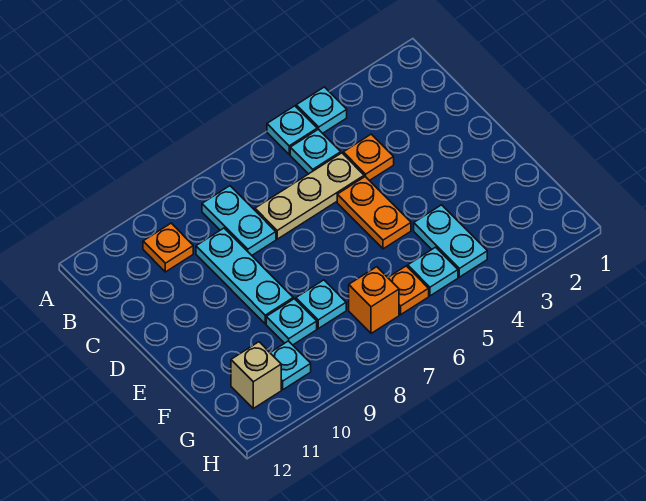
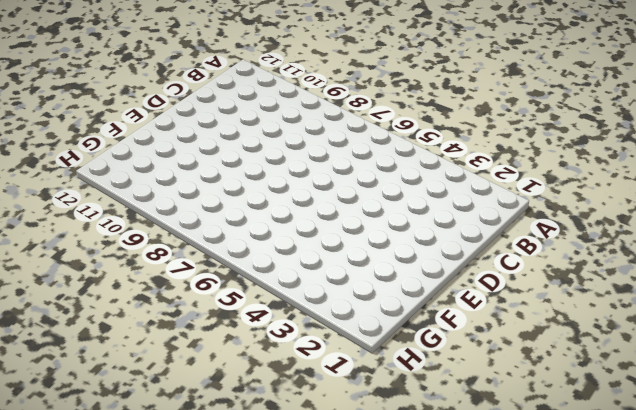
none -> cyan 1x1 plate [296,87,347,133]
none -> cyan 1x1 plate [267,106,317,154]
none -> cyan 1x1 plate [290,129,341,174]

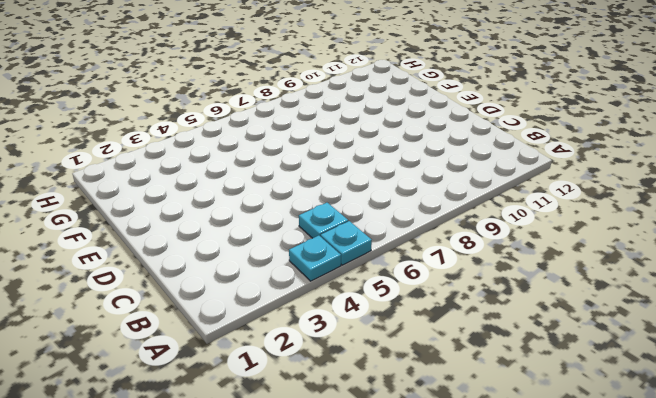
none -> cyan 1x2 plate [202,186,276,255]
none -> orange 1x1 plate [143,223,193,272]
none -> orange 1x1 plate [343,134,394,181]

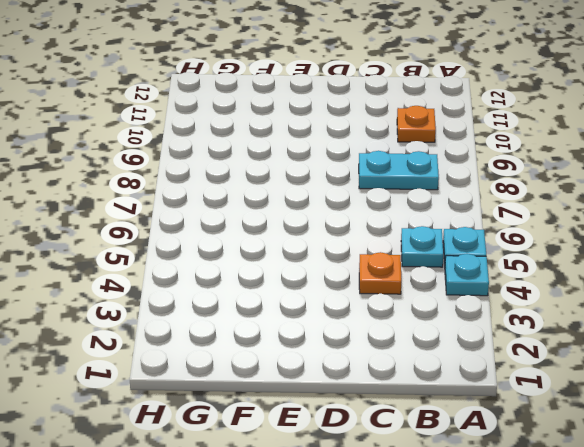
none -> tan 1x3 plate [255,153,364,239]
none -> cyan 1x3 plate [196,228,293,324]
none -> orange 1x2 plate [337,177,411,249]

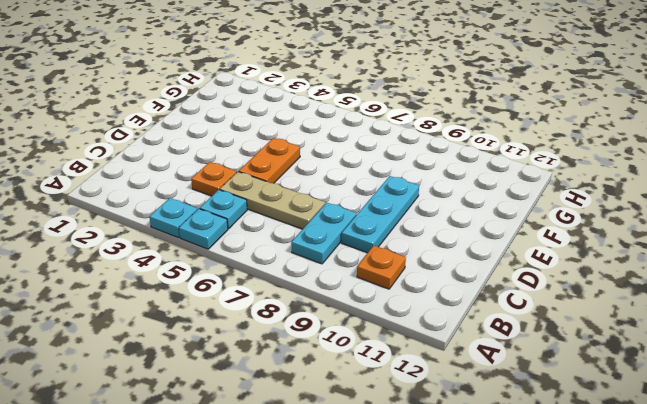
none -> cyan 1x2 plate [414,205,487,277]
none -> cyan 1x1 plate [296,280,346,329]
none -> cyan 1x1 plate [266,299,317,345]

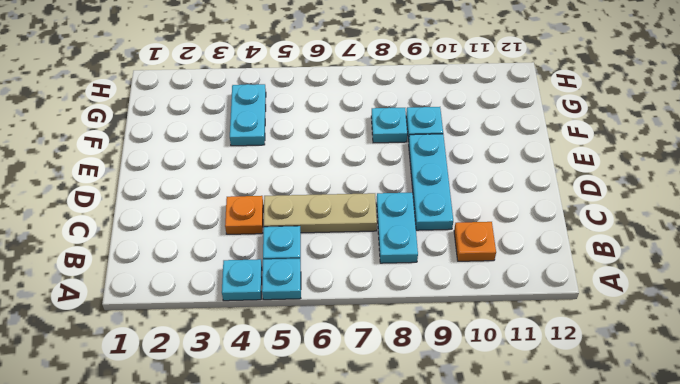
none -> orange 1x2 plate [337,177,411,249]
none -> cyan 1x1 plate [408,247,458,296]
none -> orange 1x1 plate [388,266,429,315]

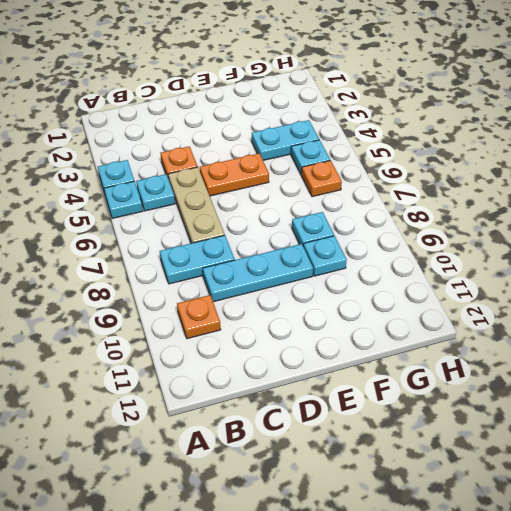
none -> orange 1x1 brick [349,267,399,333]
none -> cyan 1x1 plate [270,341,311,390]
none -> tan 1x1 brick [231,342,281,408]

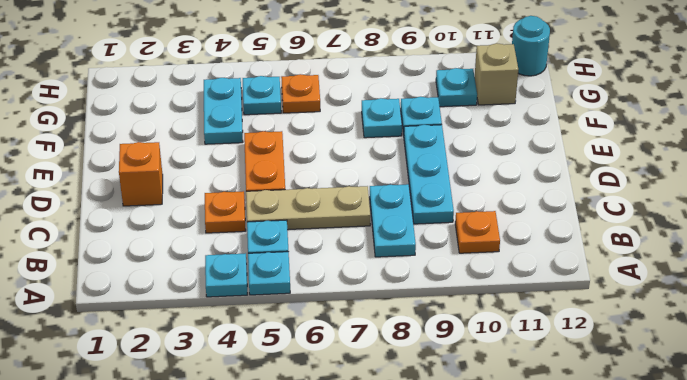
orange 1x1 brick [119,142,163,206] -> orange 1x1 brick moved to [349,267,399,333]
cyan 1x1 round brick [512,16,550,76] -> none

